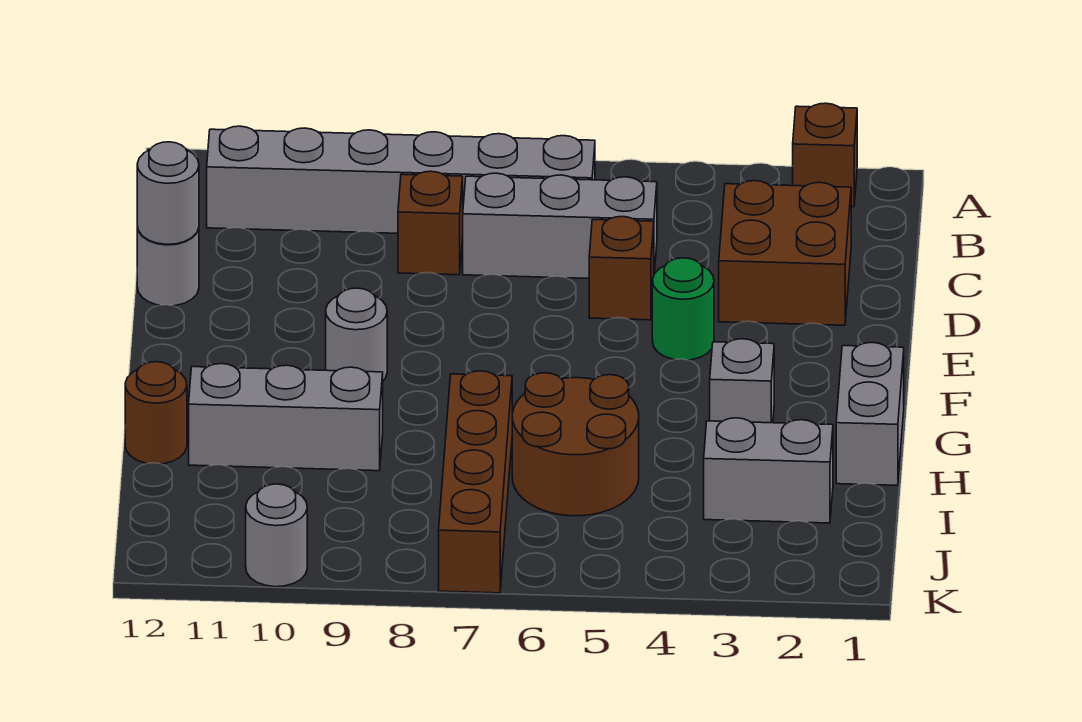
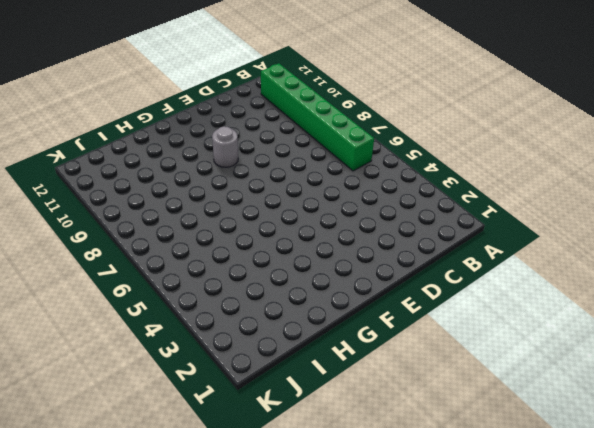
green 1x6 brick [261,63,374,171] -> grey 1x6 brick [207,126,595,233]
none -> brown 1x1 brick [793,103,857,207]
none -> brown 2x2 brick [719,181,851,325]
none -> grey 1x3 brick [463,173,657,279]

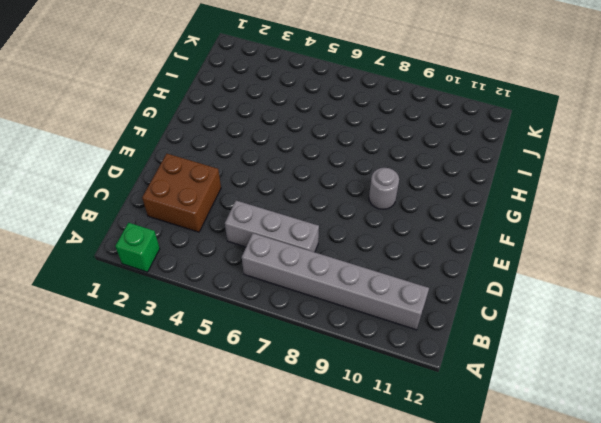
green 1x1 brick [115,223,160,272] -> brown 1x1 brick [793,103,857,207]
none -> brown 1x1 brick [398,171,463,275]
none -> brown 1x1 brick [589,216,654,320]
none -> grey 1x1 round brick [137,227,199,306]

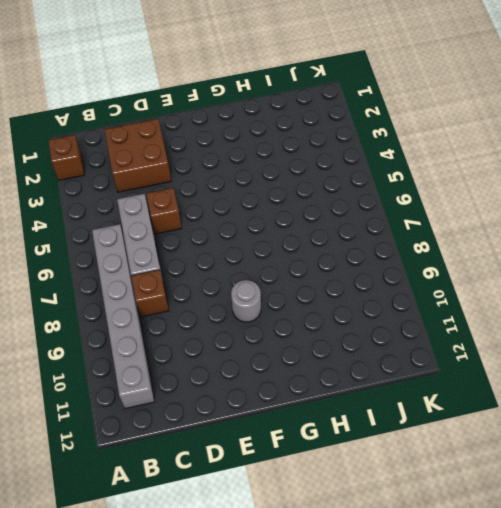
none -> grey 1x1 round brick [137,227,199,306]
none -> green 1x1 round brick [652,258,714,360]
none -> grey 1x2 brick [836,343,904,485]

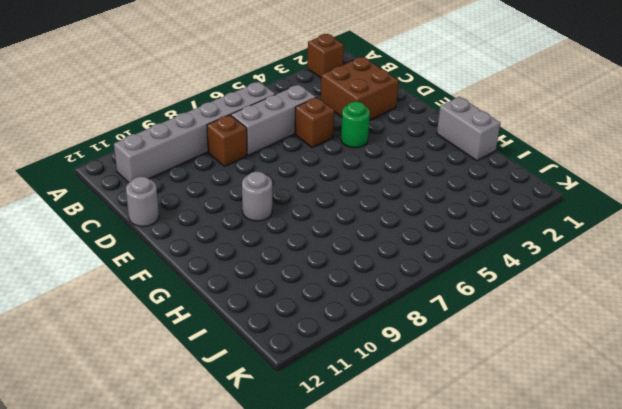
none -> grey 1x1 brick [710,339,774,423]
none -> brown 2x2 round brick [512,373,639,516]
none -> brown 1x4 brick [439,371,512,593]

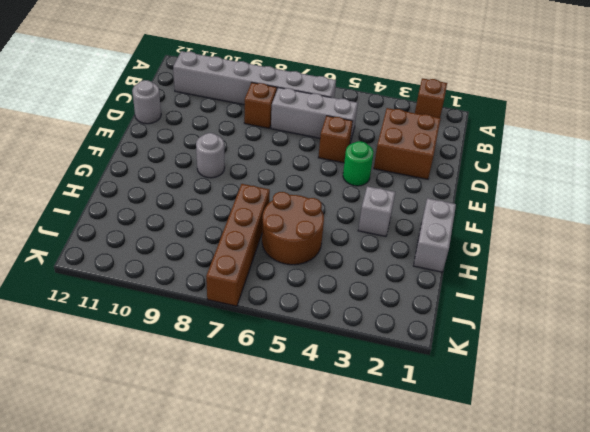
none -> grey 1x3 brick [189,364,383,471]
none -> brown 1x1 round brick [125,362,187,464]
none -> grey 1x2 brick [704,418,833,523]

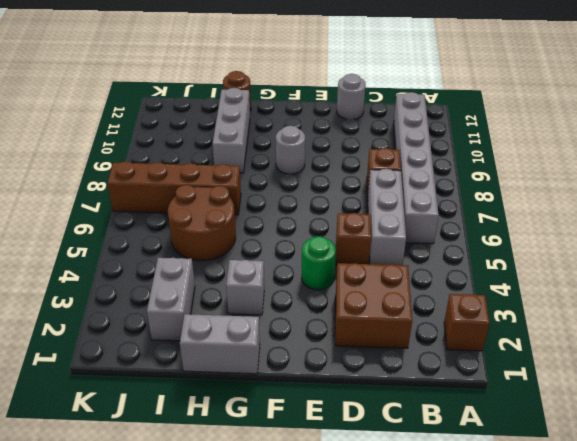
none -> grey 1x1 round brick [246,484,307,587]
none -> grey 1x1 round brick [137,142,199,244]

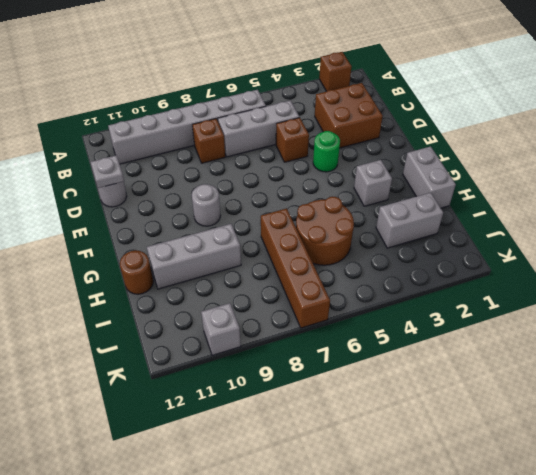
grey 1x1 plate [90,155,124,188] -> grey 1x1 round brick [137,142,199,244]
grey 1x1 brick [201,303,241,355] -> grey 1x1 round brick [246,484,307,587]

